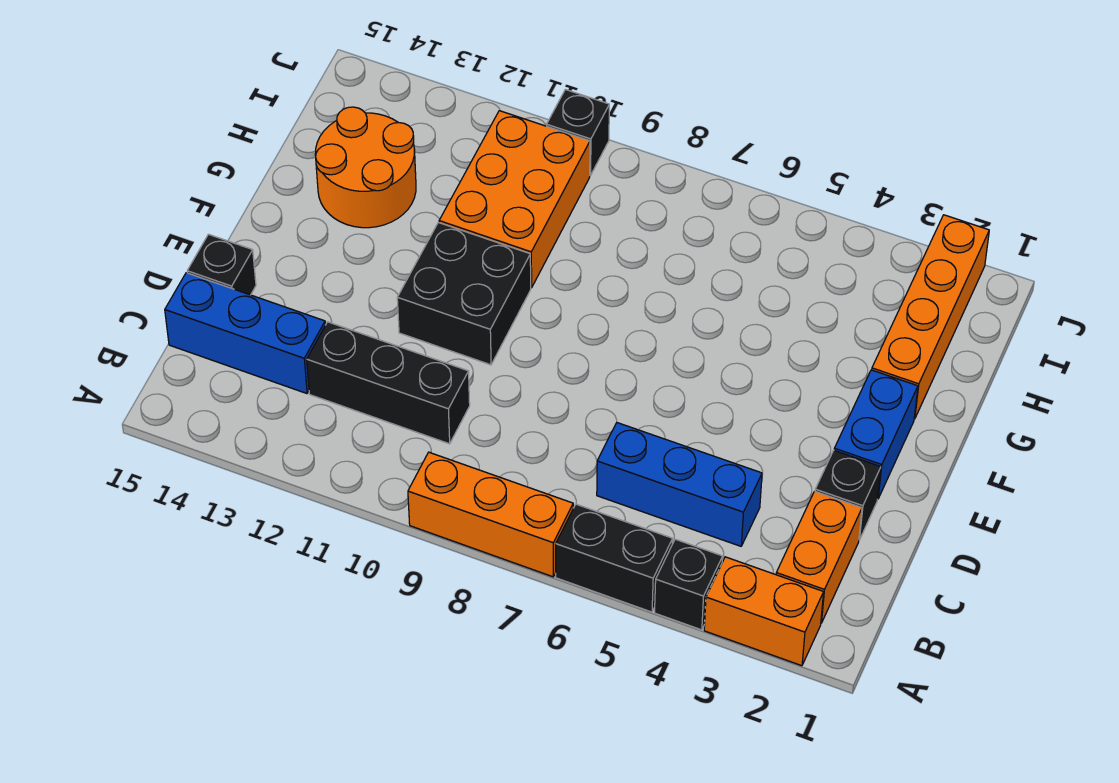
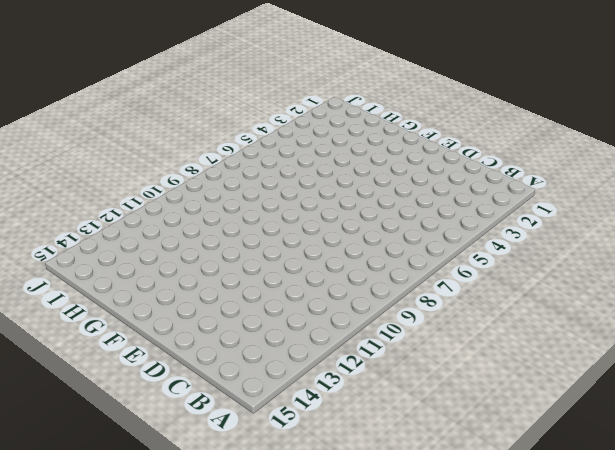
none -> orange 1x2 brick [704,557,824,666]
none -> black 1x1 brick [655,539,723,630]
none -> black 1x2 brick [556,504,673,612]

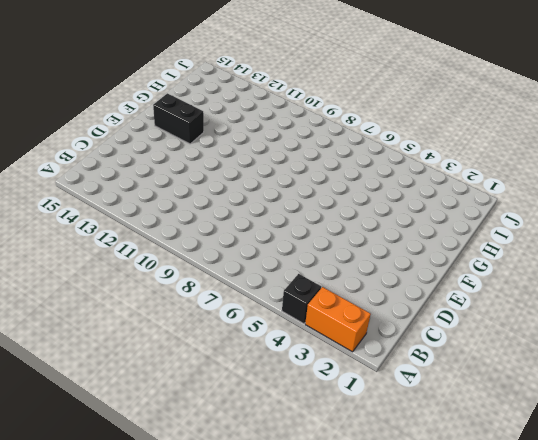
black 1x2 brick [153,93,204,144] -> black 1x2 brick moved to [556,504,673,612]
none -> orange 1x3 brick [408,452,573,577]
none -> orange 1x2 brick [776,491,862,623]
none -> blue 1x3 brick [597,423,762,546]

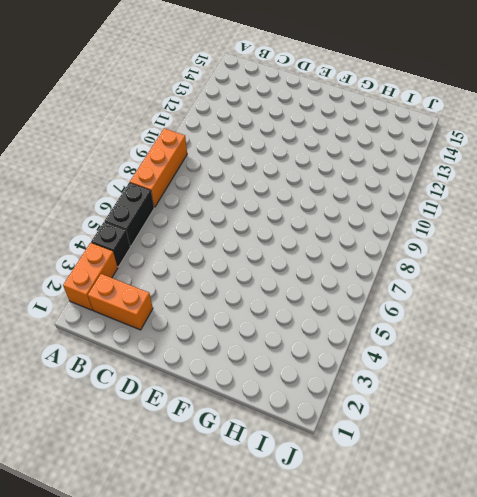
none -> blue 1x3 brick [597,423,762,546]
none -> black 1x3 brick [307,322,470,444]
none -> blue 1x3 brick [165,273,325,394]

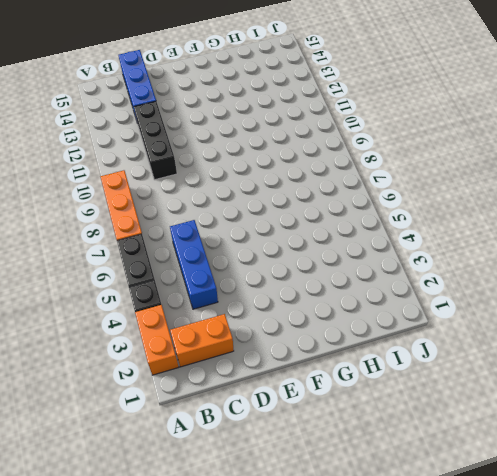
none -> black 1x1 brick [815,451,881,540]
none -> black 1x1 brick [187,234,256,295]
none -> blue 1x2 brick [834,370,918,498]

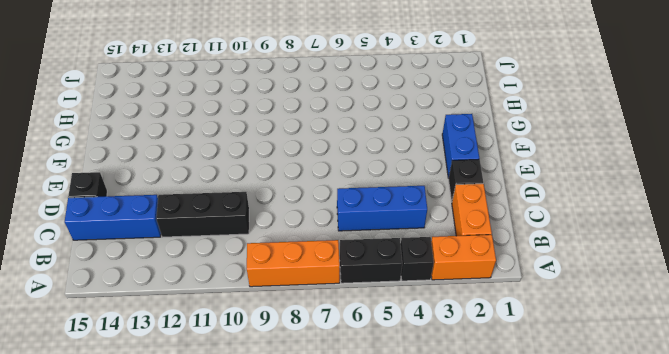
none -> black 2x2 brick [397,223,531,365]
none -> orange 1x4 brick [872,215,989,419]
none -> orange 2x3 brick [439,111,590,288]

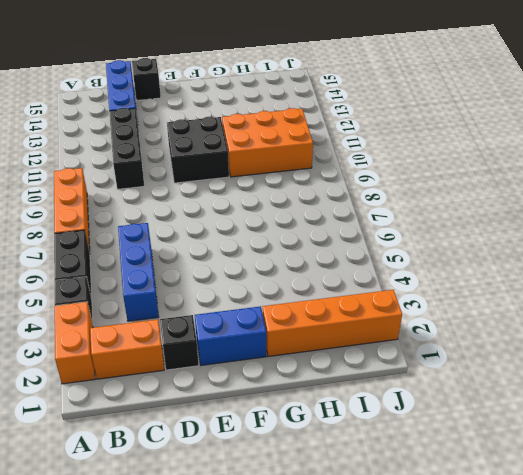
none -> orange 2x2 round brick [315,107,416,228]
none -> black 1x1 brick [547,90,609,175]

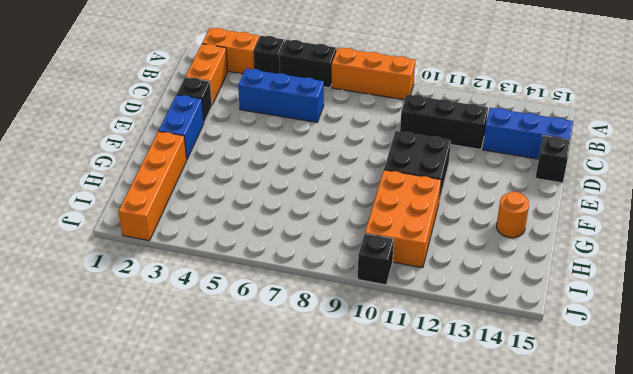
orange 1x1 round brick [497,192,529,238] -> orange 2x2 round brick [315,107,416,228]

